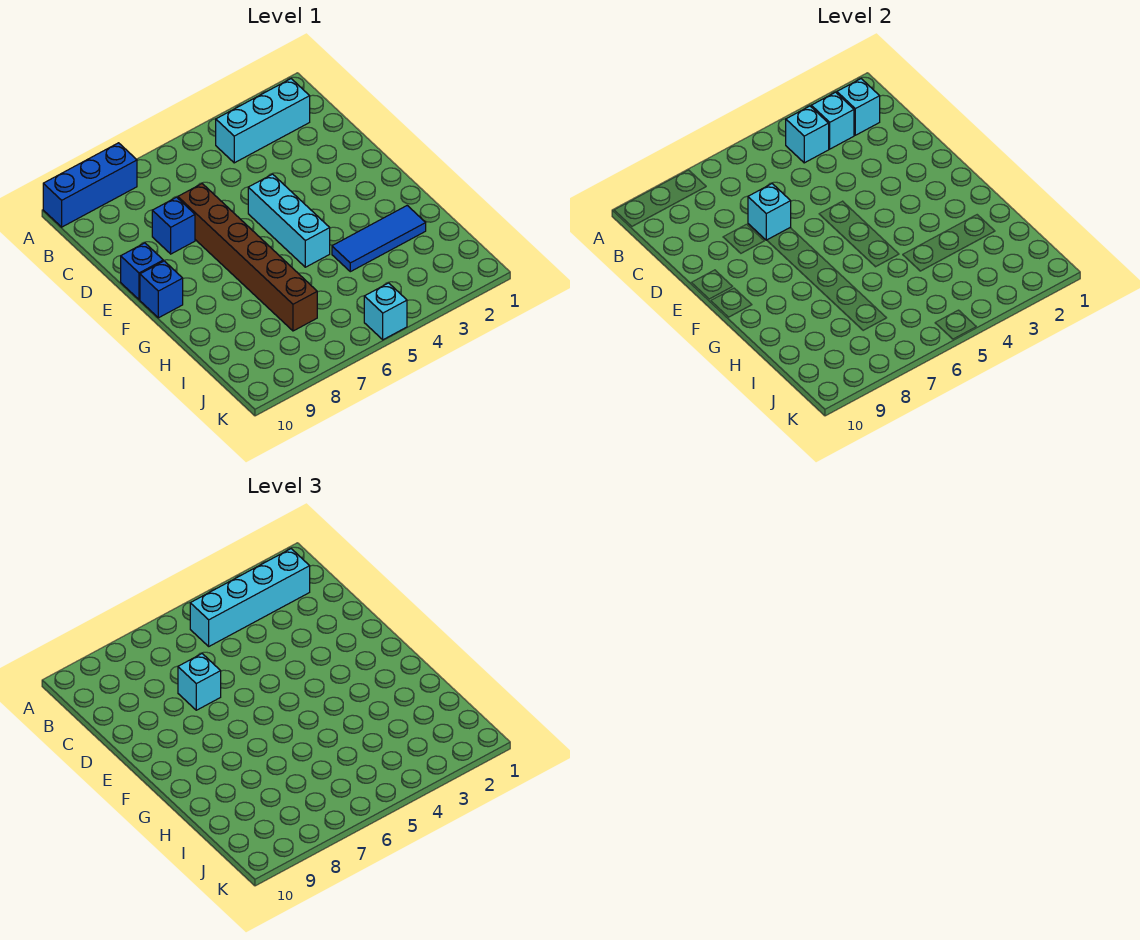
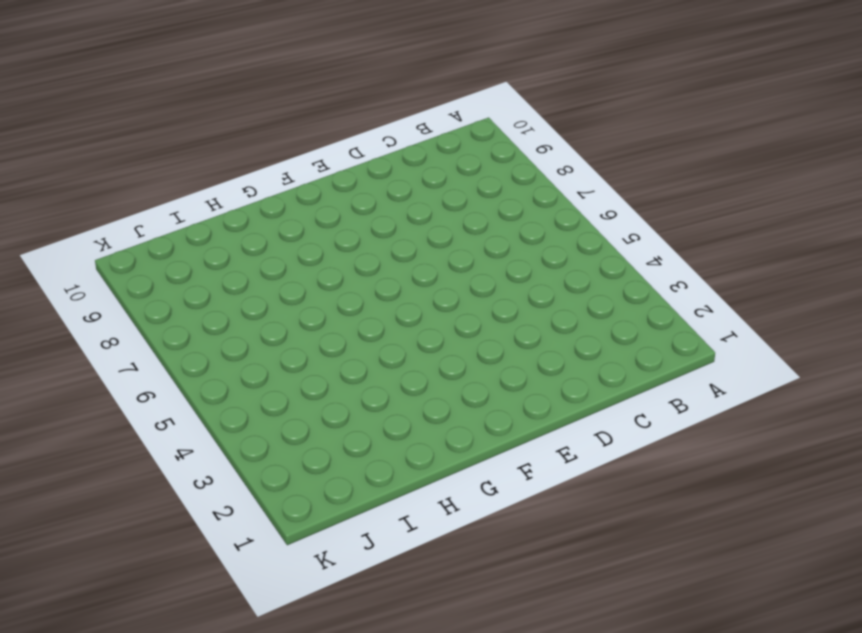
none -> blue 1x3 brick [43,143,137,227]
none -> cyan 1x3 brick [216,79,310,163]
none -> brown 1x6 brick [178,184,317,331]

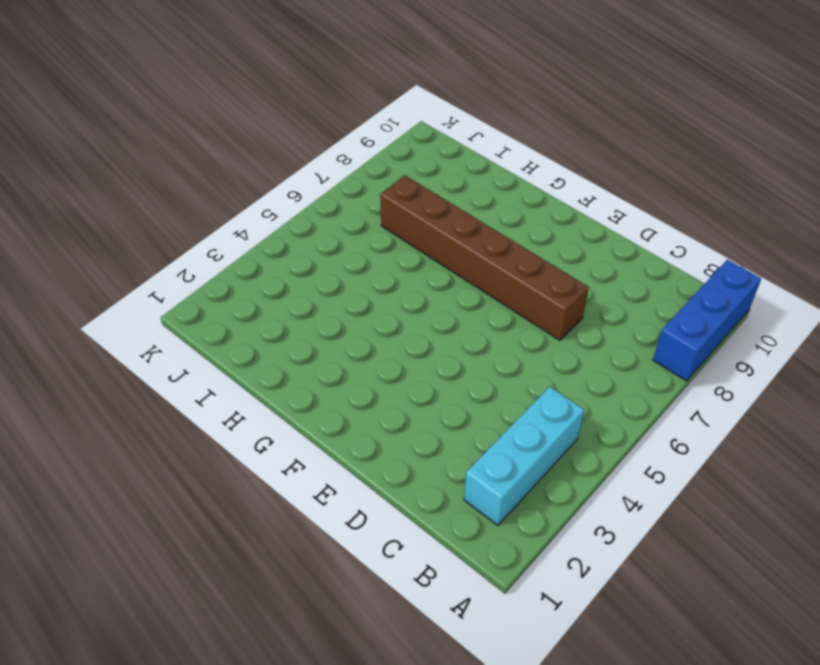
none -> blue 1x1 brick [152,197,195,254]
none -> cyan 1x3 brick [248,174,330,267]
none -> blue 1x1 brick [121,243,163,300]

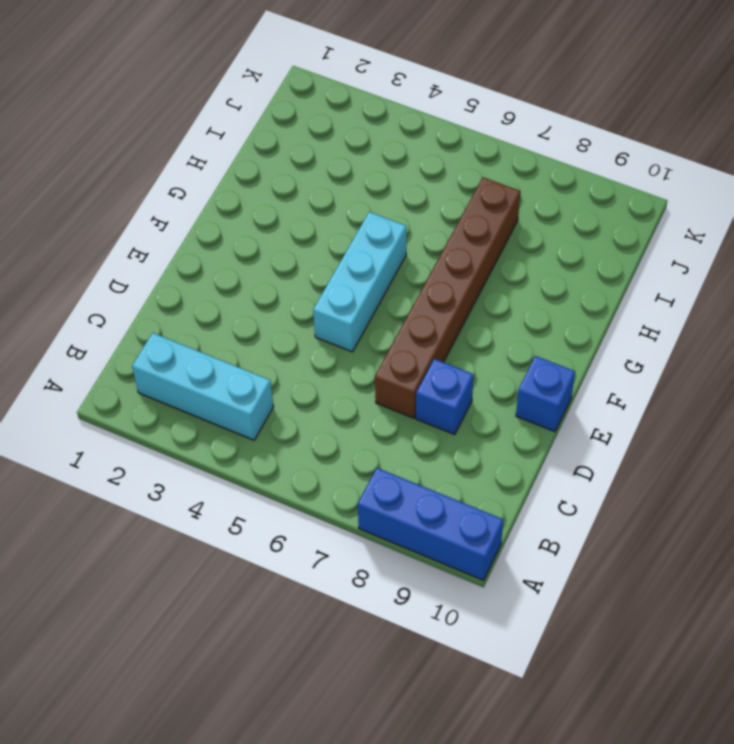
none -> blue 1x1 brick [140,261,183,318]
none -> blue 1x3 tile [332,206,426,272]
none -> cyan 1x1 brick [364,283,407,340]

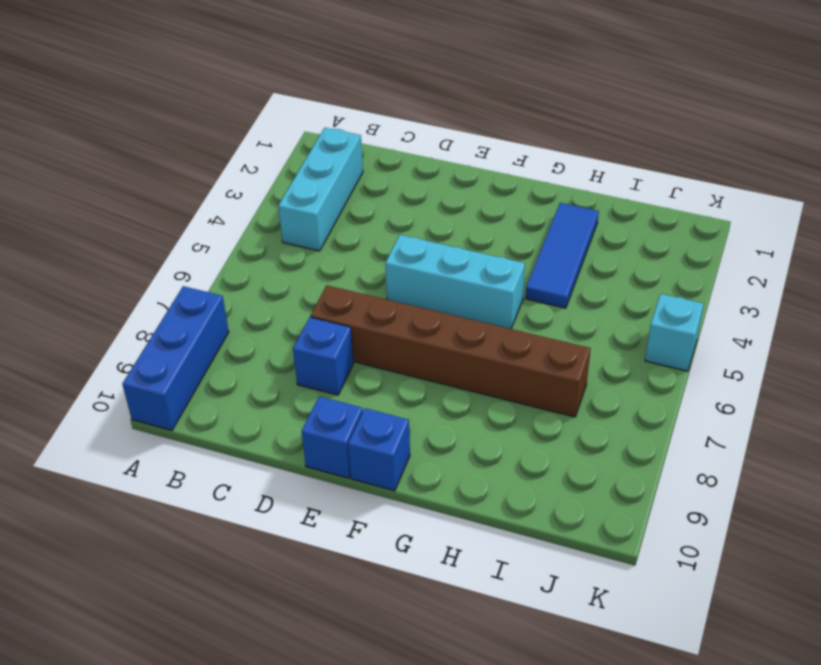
none -> cyan 1x1 brick [837,79,880,135]
none -> cyan 1x1 brick [811,92,854,149]
none -> cyan 1x1 brick [786,106,829,163]

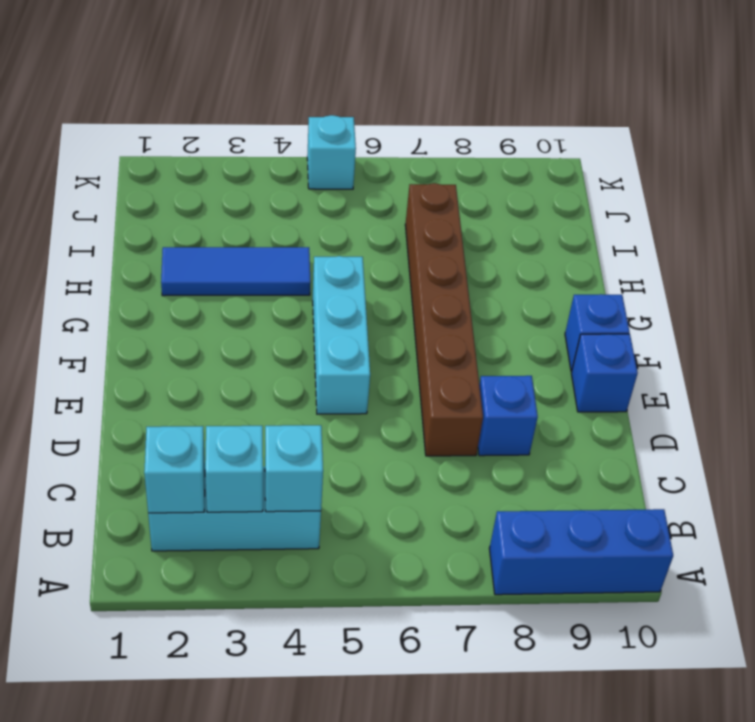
none -> cyan 1x1 brick [748,184,791,240]
none -> cyan 1x4 brick [190,549,310,646]
none -> cyan 1x1 brick [178,654,221,710]

